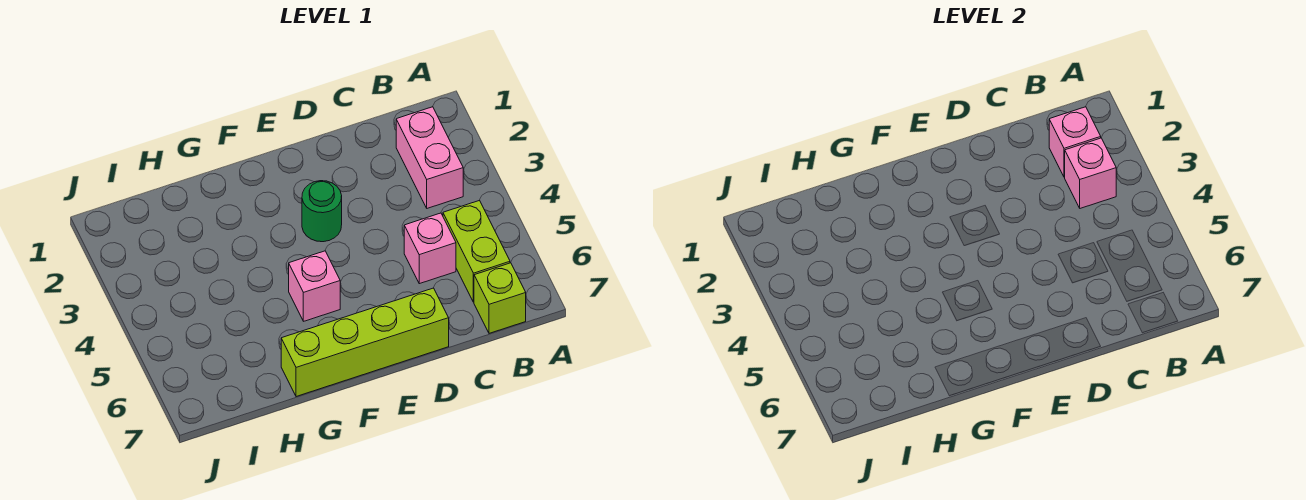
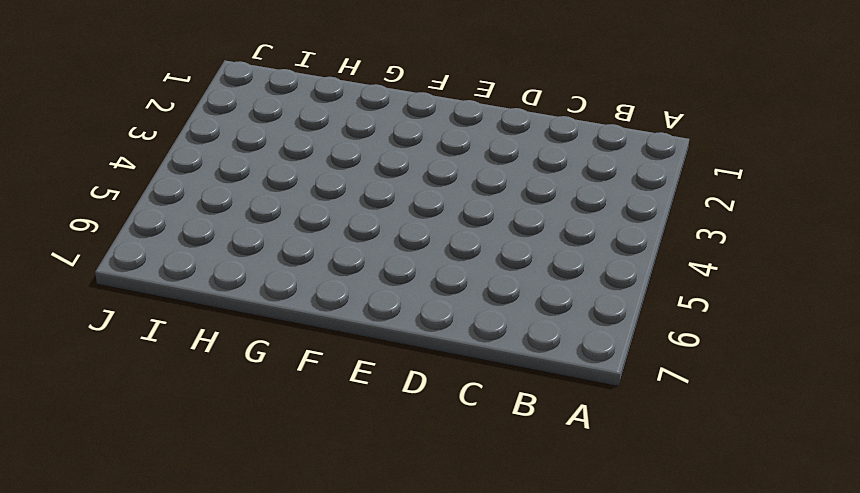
none -> pink 1x2 brick [396,107,463,208]
none -> lime 1x2 brick [443,200,510,302]

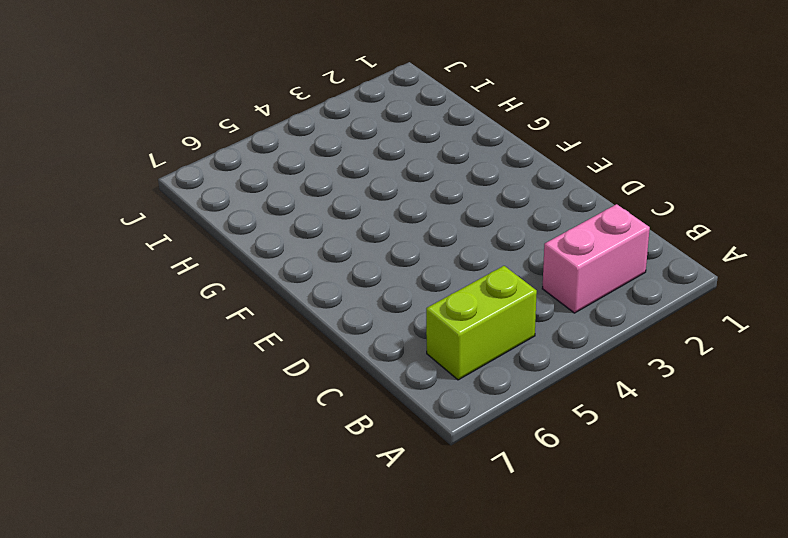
none -> lime 1x1 brick [474,263,526,333]
none -> pink 1x1 brick [404,213,456,284]

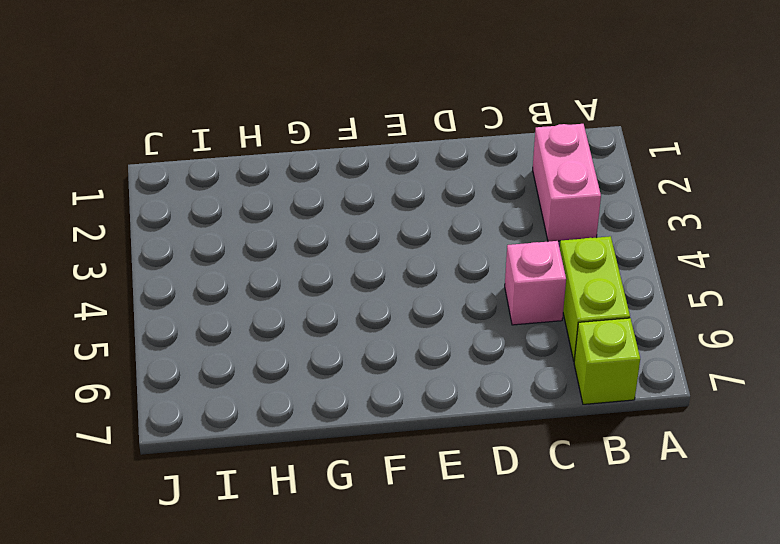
none -> lime 1x4 brick [281,288,449,397]
none -> green 1x1 round brick [302,181,342,242]

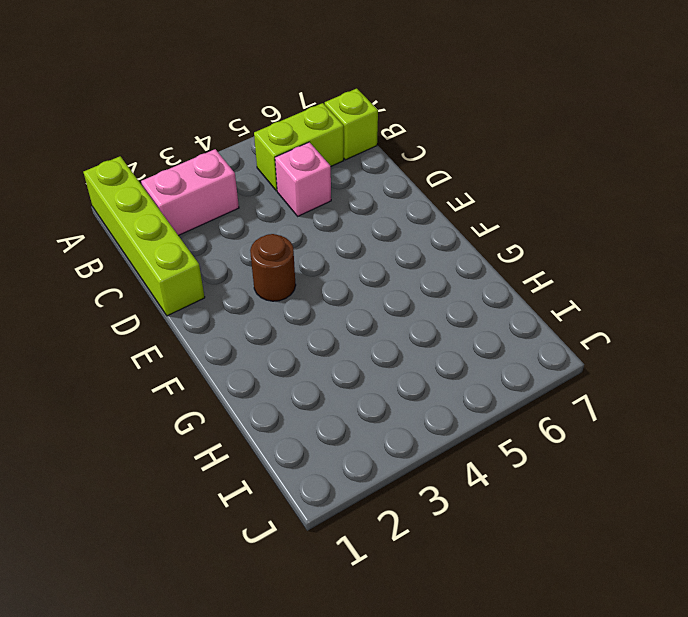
lime 1x4 brick [84,156,205,316] -> lime 1x4 brick moved to [281,288,449,397]
brown 1x1 round brick [250,234,296,301] -> green 1x1 round brick [302,181,342,242]
none -> pink 1x1 brick [289,251,340,321]
none -> pink 1x1 brick [1049,107,1101,177]

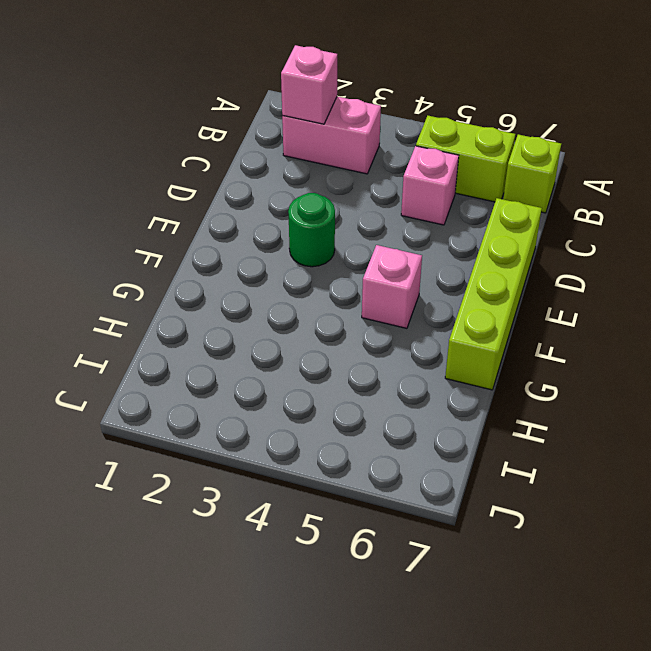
none -> pink 1x1 brick [1065,138,1116,208]

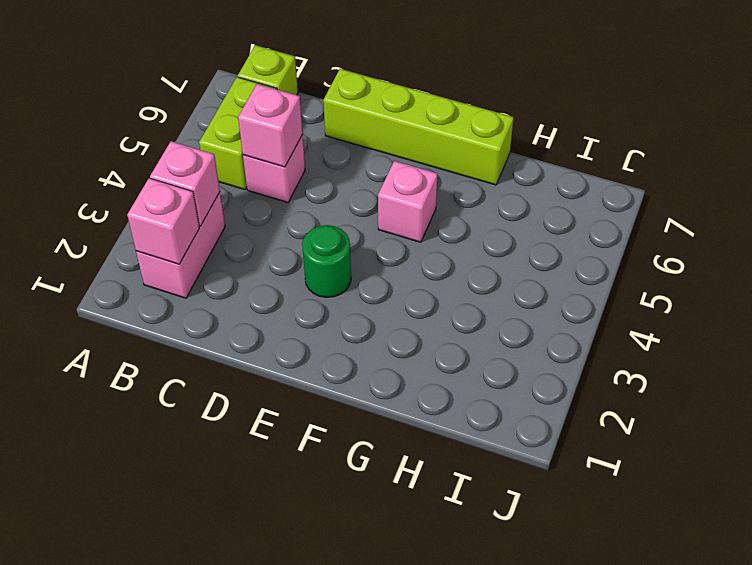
pink 1x1 brick [238,84,303,167] -> none

